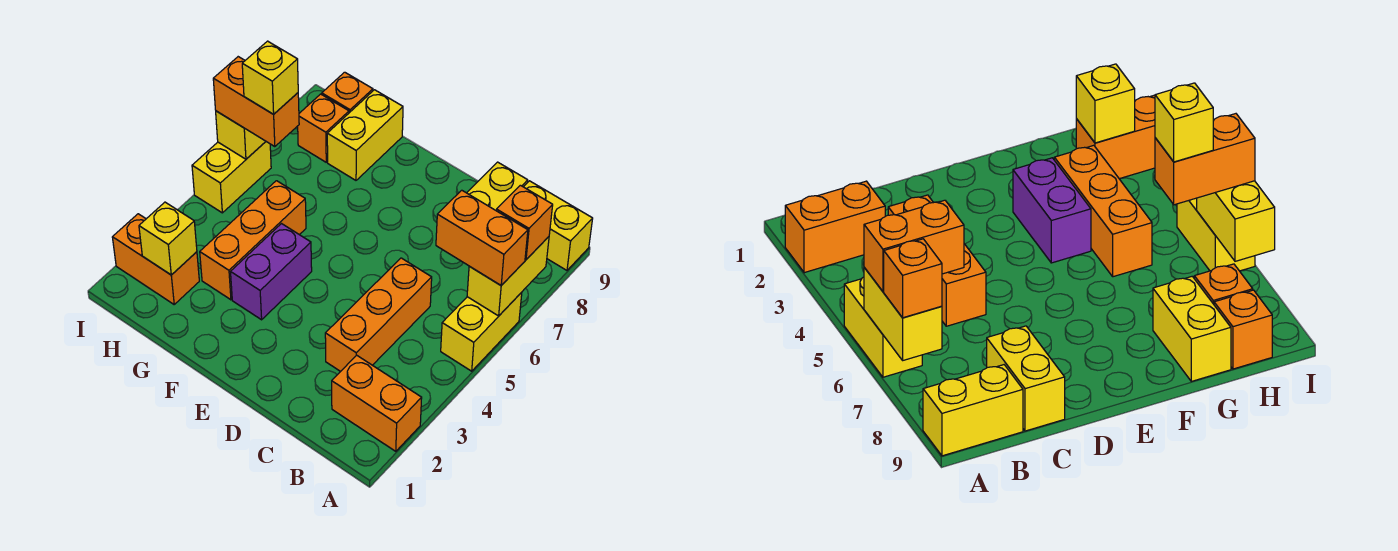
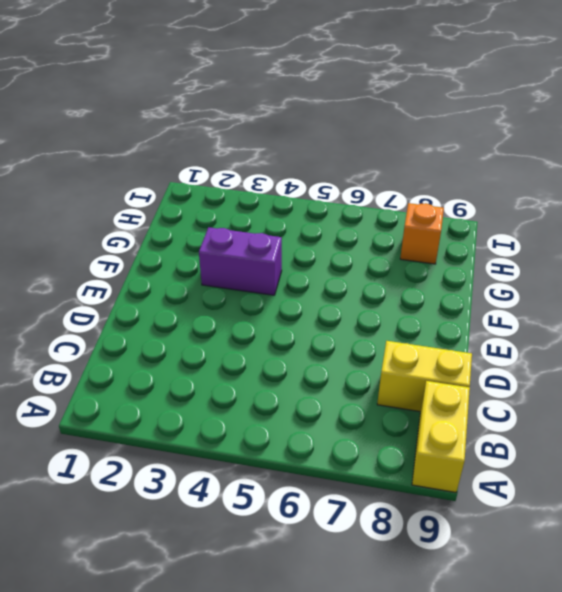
none -> orange 1x2 brick [332,355,422,451]
none -> yellow 1x2 brick [441,292,522,371]
none -> orange 1x3 brick [325,258,432,371]

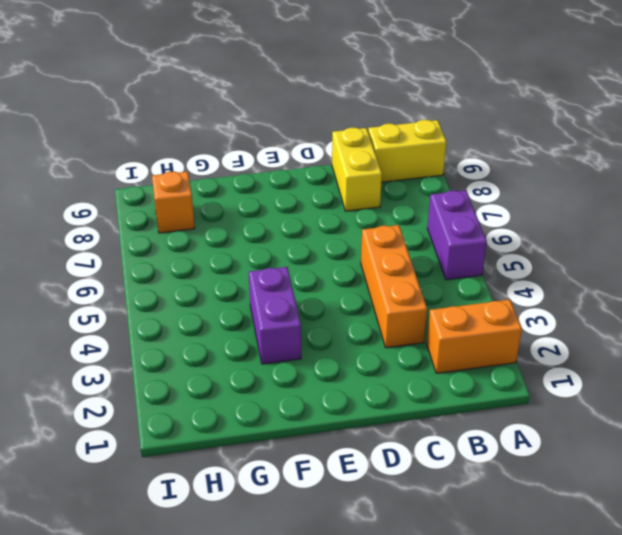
purple 1x2 brick [427,190,487,280] -> yellow 1x2 brick [441,292,522,371]
none -> orange 1x3 brick [200,181,306,300]
none -> yellow 1x2 brick [327,90,403,180]
none -> orange 1x2 brick [112,214,199,304]

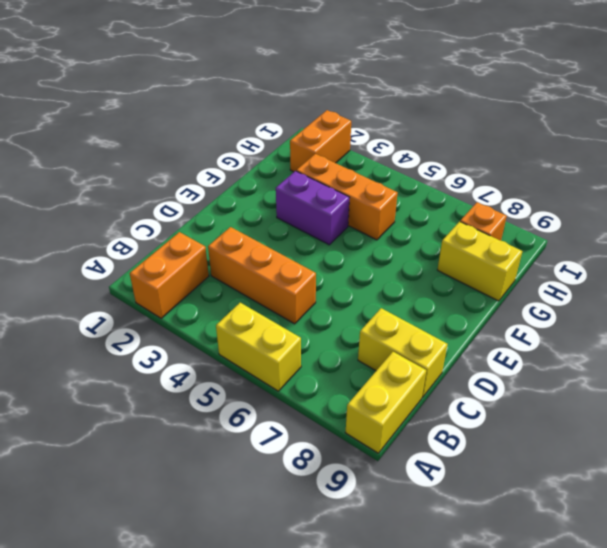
none -> orange 1x1 brick [322,72,373,113]
none -> yellow 1x2 brick [192,142,271,213]
none -> yellow 1x2 brick [467,237,549,316]

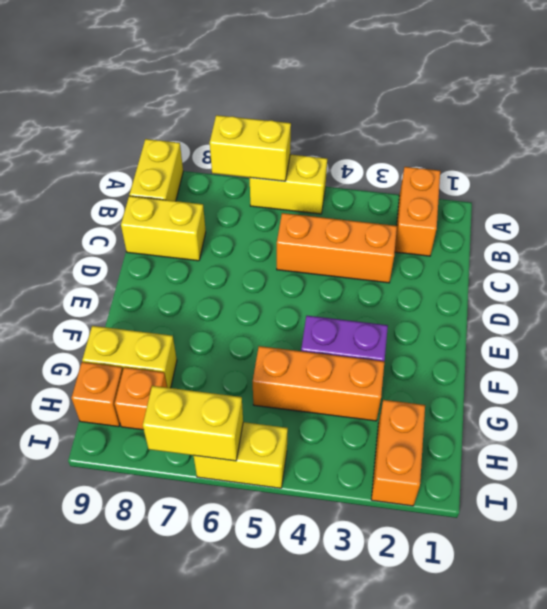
none -> yellow 1x1 brick [139,202,197,275]
none -> orange 1x2 brick [436,190,528,285]
none -> orange 1x1 brick [496,185,553,260]

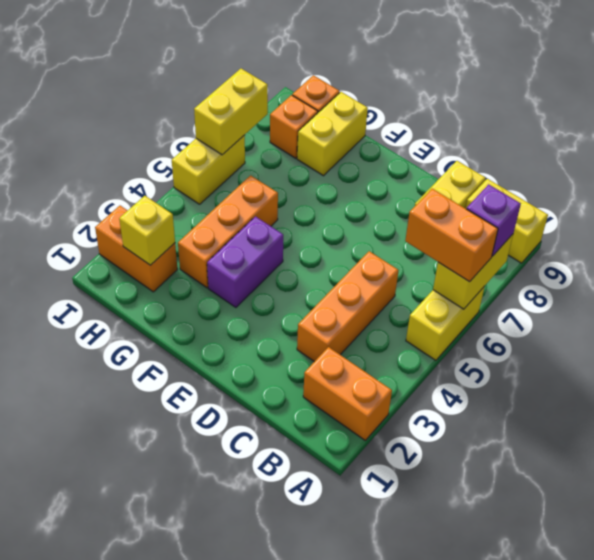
purple 1x1 brick [467,184,521,256] -> orange 1x1 brick [496,185,553,260]
none -> orange 1x2 brick [213,57,299,147]
none -> yellow 1x1 brick [242,41,298,114]

